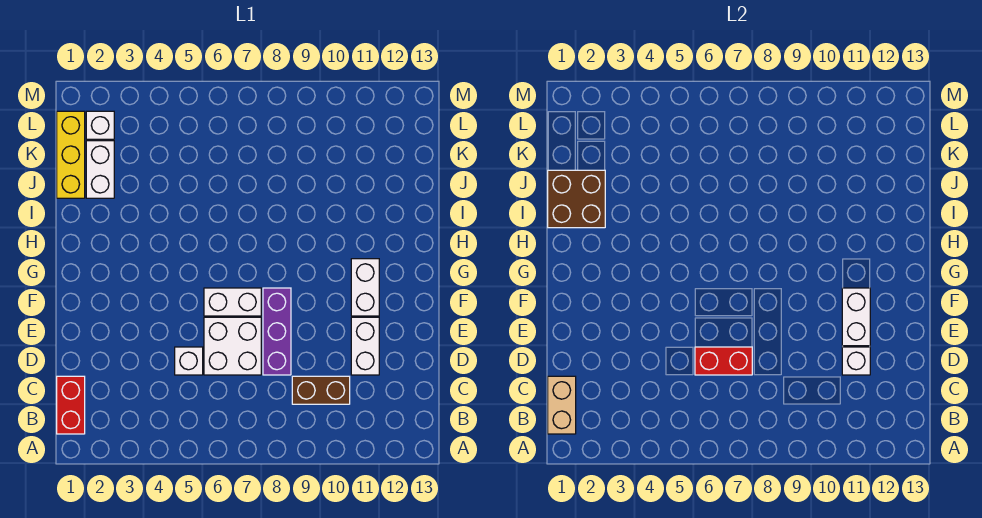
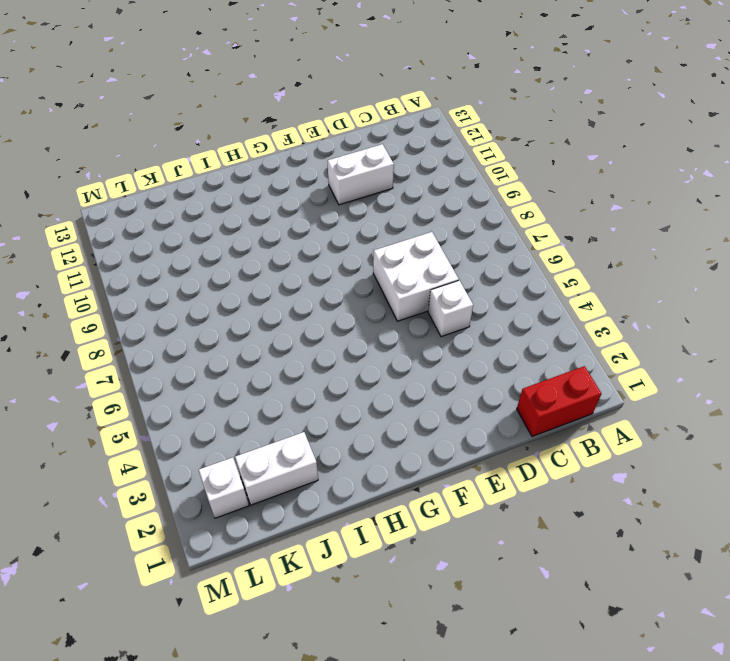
none -> brown 1x2 brick [292,376,350,404]
none -> purple 1x3 brick [263,288,291,375]
none -> white 1x2 brick [204,288,261,316]

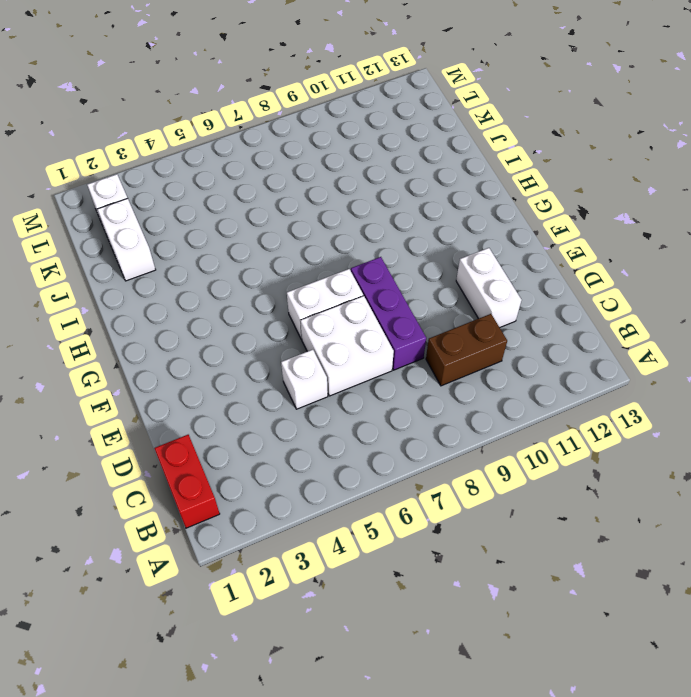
none -> white 1x2 brick [351,259,379,316]
none -> yellow 1x3 brick [57,111,85,198]
none -> tan 1x2 brick [548,376,576,434]

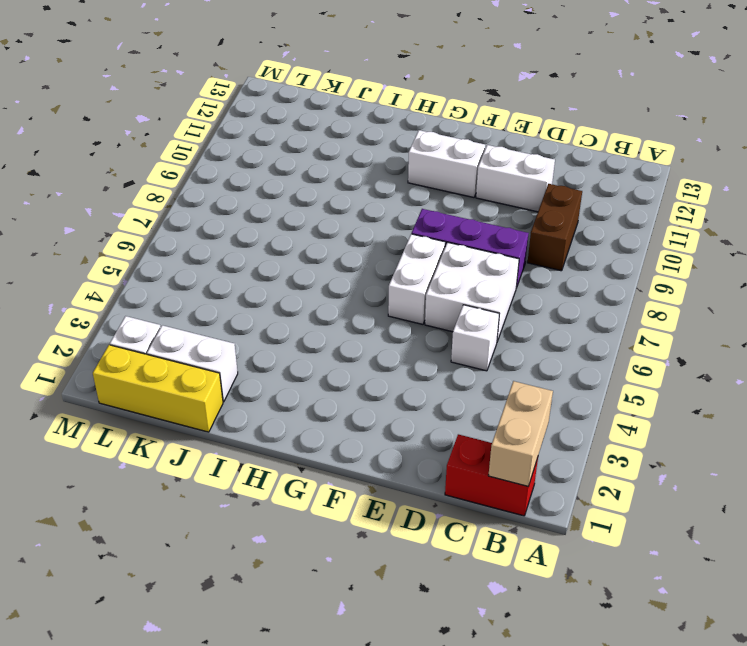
tan 1x2 brick [488,381,553,486] -> tan 1x2 brick turned to [548,376,576,434]
none -> red 1x2 brick [695,347,752,375]
none -> white 1x1 brick [842,347,870,375]
none -> white 1x2 brick [842,288,870,346]

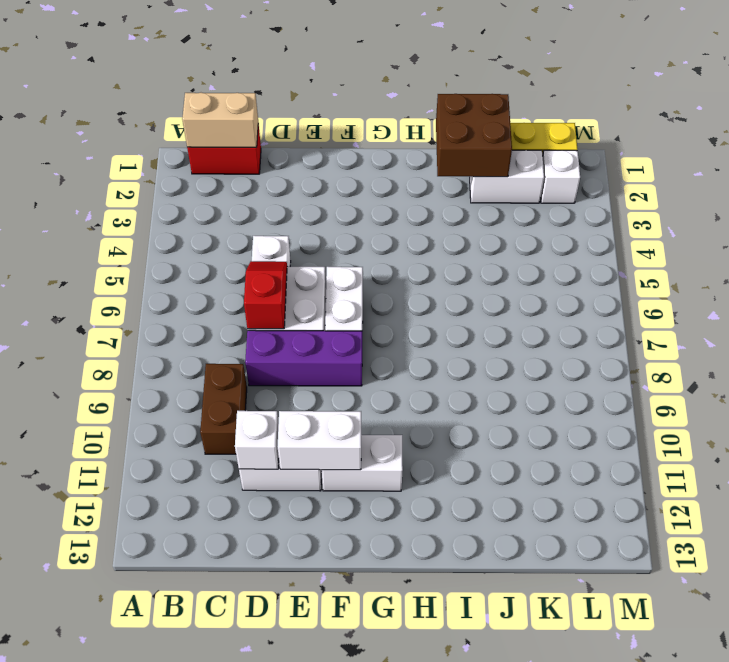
red 1x2 slope [244,261,287,329] -> red 1x2 brick [695,347,752,375]

